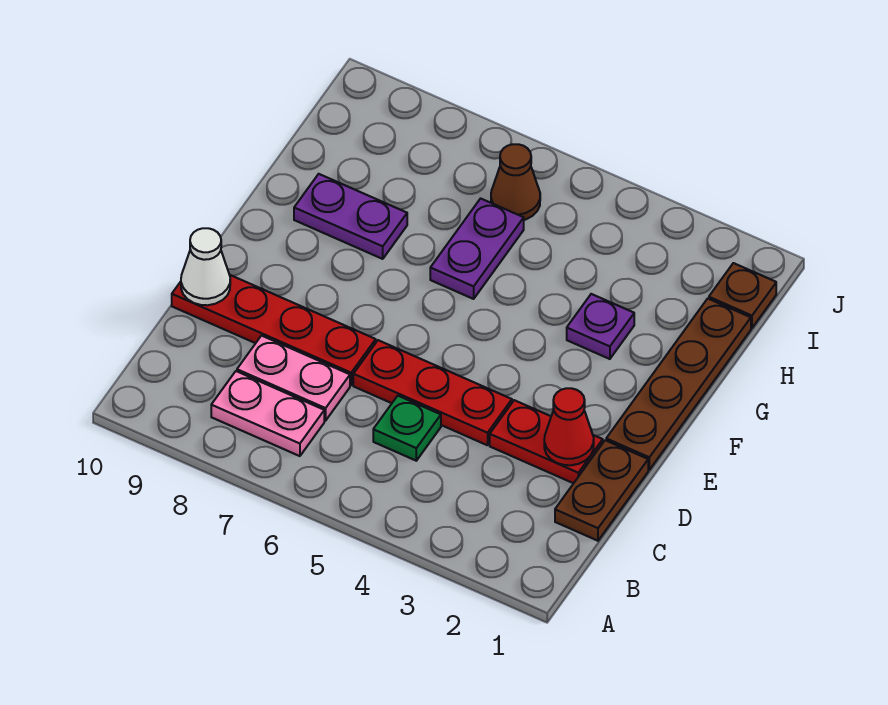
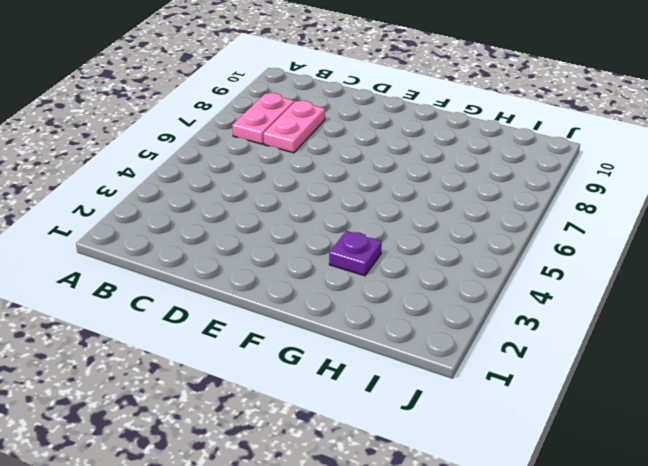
none -> brown 1x2 plate [555,440,648,541]
none -> green 1x1 plate [373,396,441,461]
none -> red 1x2 plate [490,400,603,483]

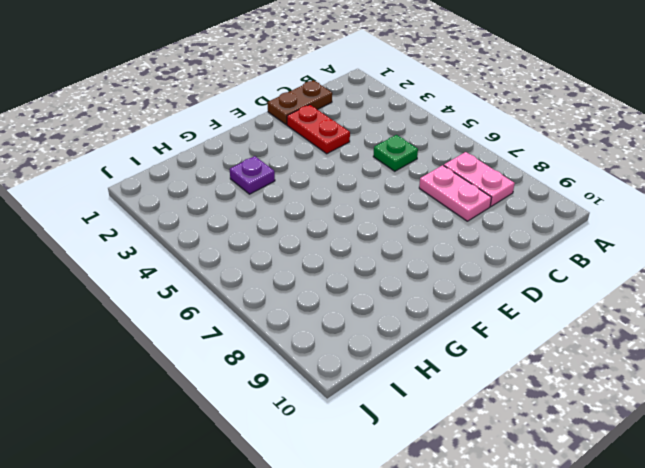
none -> red 1x3 plate [353,340,512,445]
none -> red 1x4 plate [172,275,376,385]
none -> brown 1x4 plate [606,299,751,470]

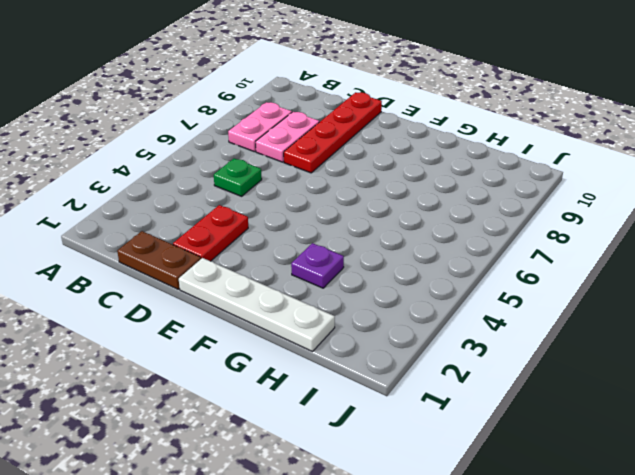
white 1x4 plate [179,258,335,352] -> brown 1x4 plate [606,299,751,470]
none -> red 1x3 plate [353,340,512,445]
none -> purple 1x2 plate [430,198,524,299]
none -> purple 1x2 plate [294,174,407,259]

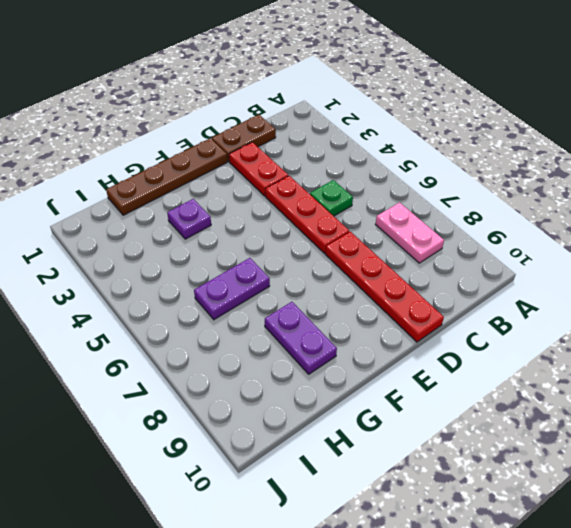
none -> pink 1x2 plate [237,336,350,421]
none -> brown 1x1 plate [709,263,776,328]
none -> brown 1x1 cone [491,144,540,220]

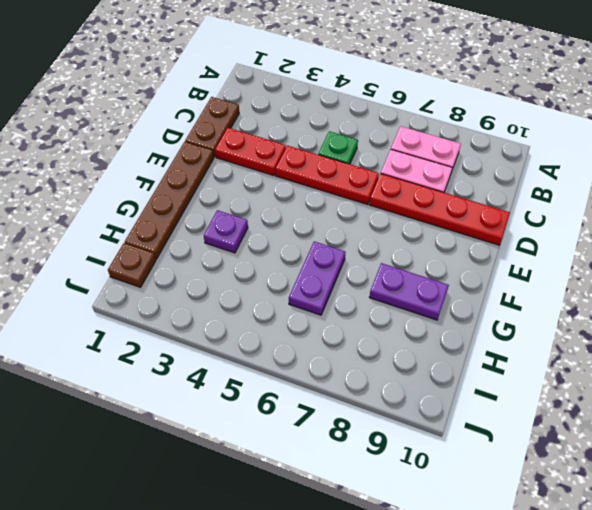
none -> brown 1x1 cone [491,144,540,220]
none -> red 1x1 cone [544,388,594,465]
none -> white 1x1 cone [181,228,230,305]

